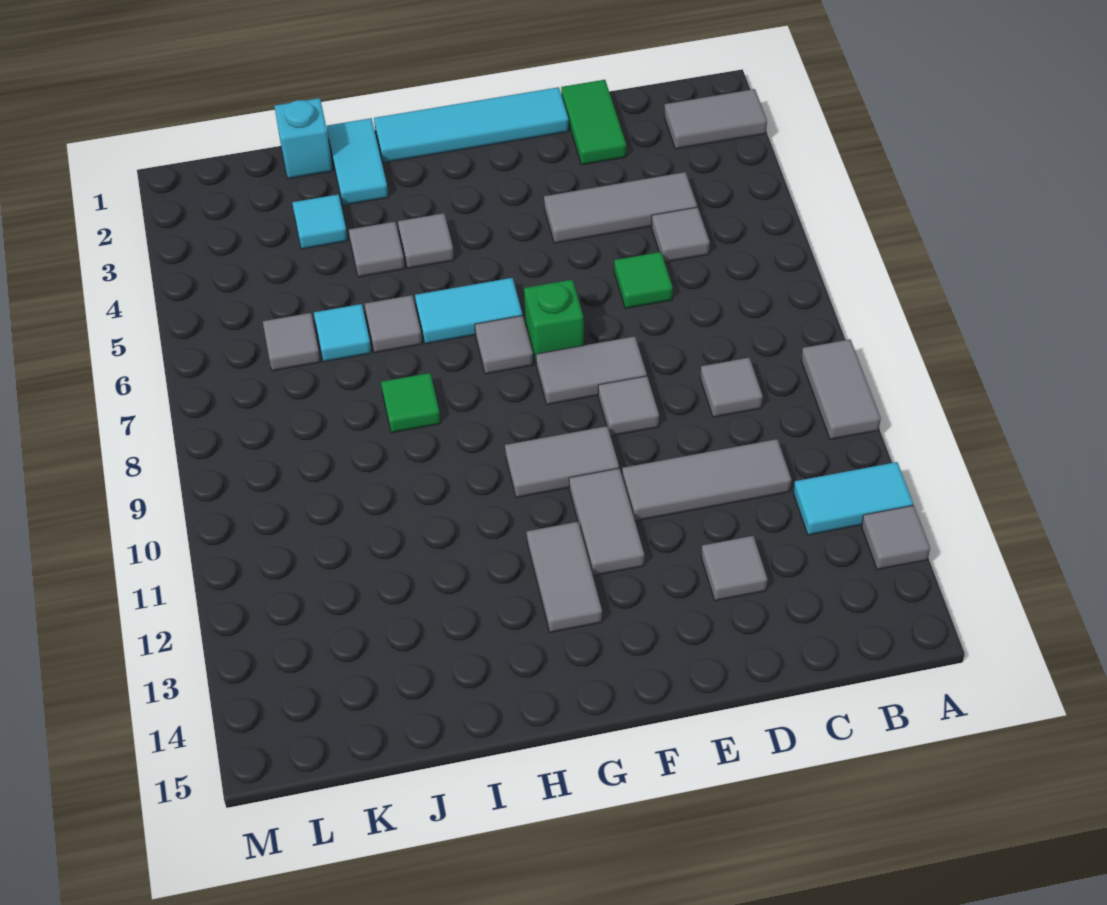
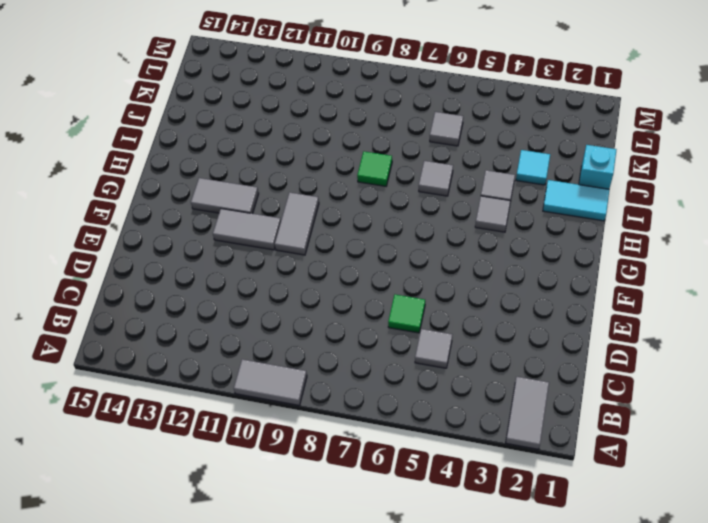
none -> cyan 1x2 tile [793,462,913,535]
none -> grey 1x1 tile [862,505,930,570]
none -> grey 1x3 tile [544,172,697,243]

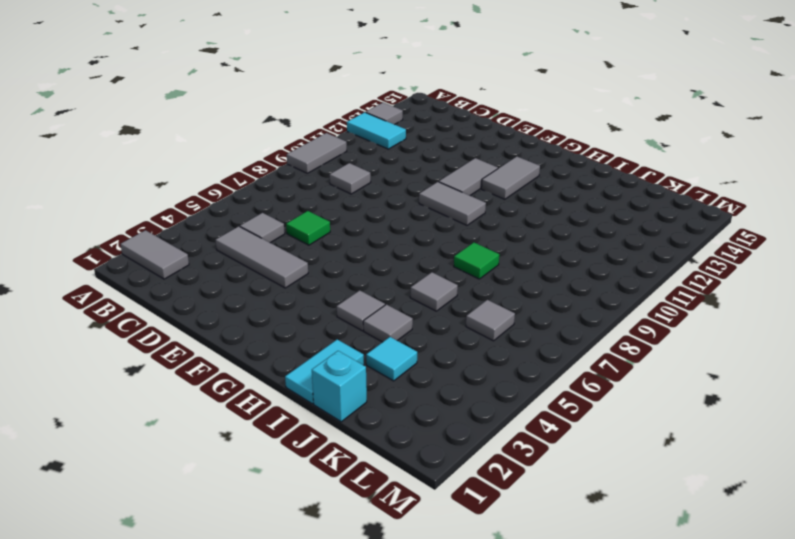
none -> grey 1x3 tile [622,439,791,521]
none -> green 1x2 tile [561,80,626,165]
none -> grey 1x1 tile [701,536,767,601]

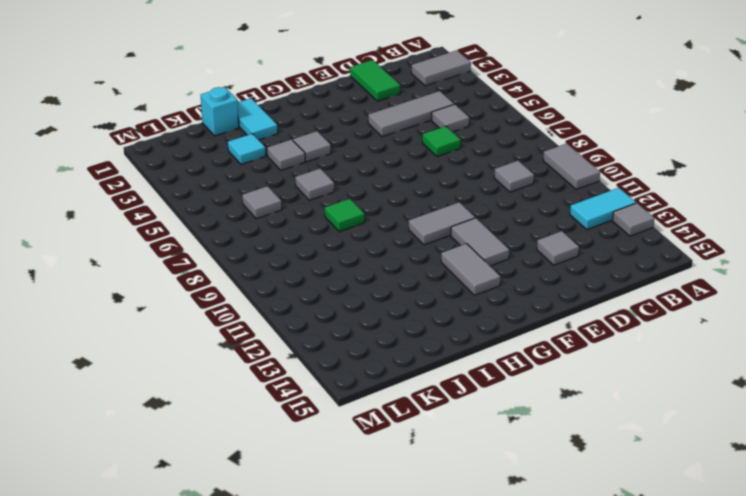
none -> grey 1x3 tile [622,439,791,521]
none -> cyan 1x4 tile [374,87,569,163]
none -> grey 1x2 tile [536,336,647,405]

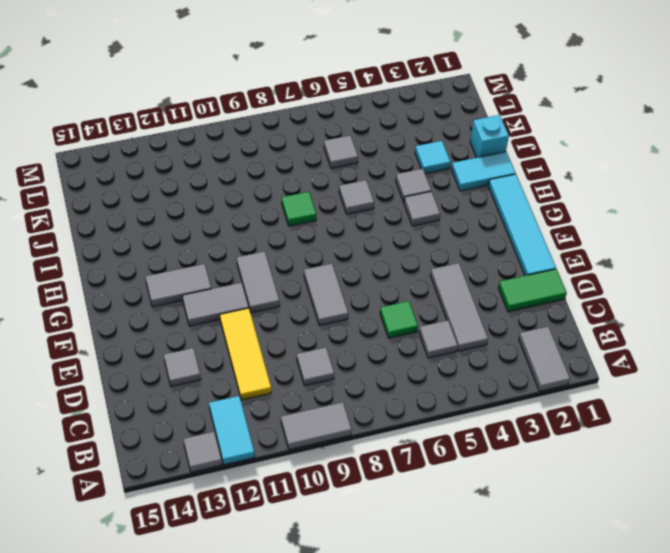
yellow 1x3 tile [220,308,271,400] -> grey 1x3 tile [622,439,791,521]
none -> grey 1x1 tile [598,376,659,436]
none -> green 1x1 brick [524,280,584,363]
none -> cyan 1x2 tile [415,278,522,344]

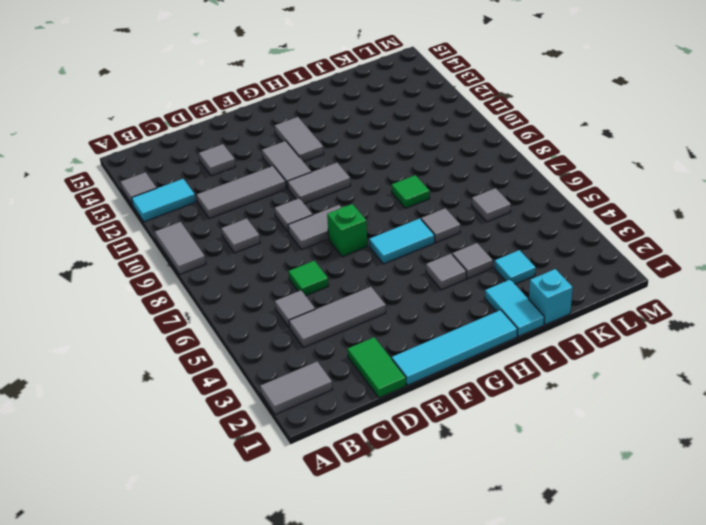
none -> grey 1x1 tile [475,316,533,374]
none -> cyan 1x1 tile [314,304,371,362]

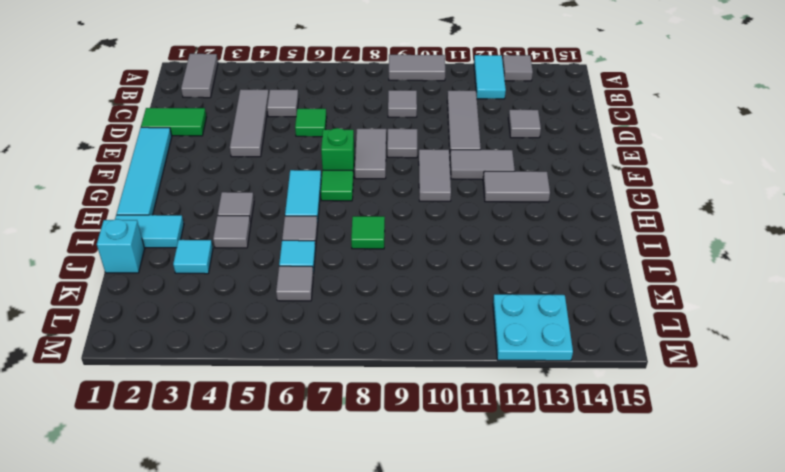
green 1x1 tile [321,170,353,201] -> grey 1x1 tile [475,316,533,374]
cyan 2x2 plate [493,294,573,361] -> none

